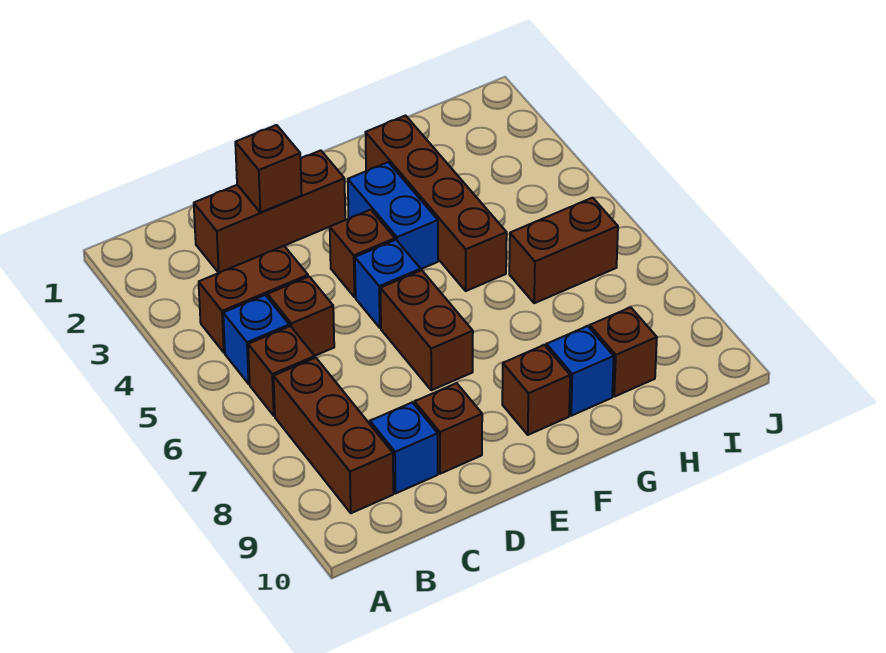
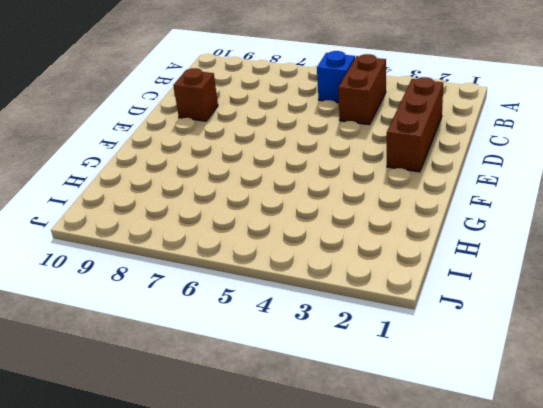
none -> brown 1x1 brick [248,326,315,416]
none -> brown 1x3 brick [274,358,393,513]
none -> brown 1x1 brick [267,277,334,356]

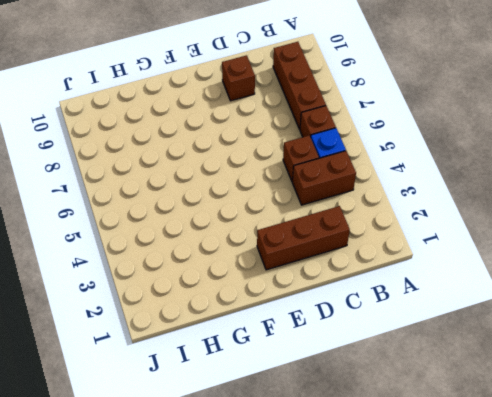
none -> blue 1x1 brick [370,402,438,493]
none -> brown 1x1 brick [330,210,395,297]
none -> blue 1x1 brick [355,240,421,328]

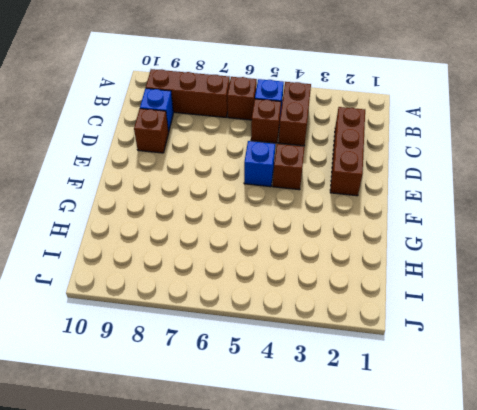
none -> brown 1x2 brick [380,270,473,390]
none -> blue 1x2 brick [348,162,438,269]
none -> brown 1x1 brick [502,345,570,435]

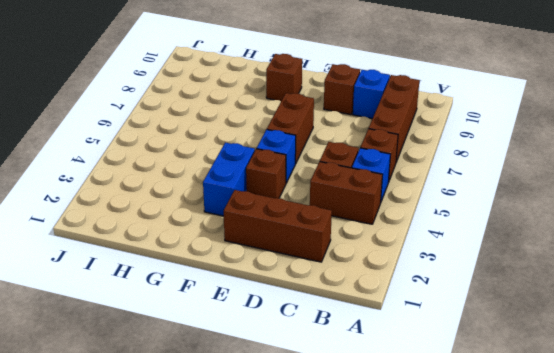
none -> brown 1x4 brick [365,116,507,291]
none -> blue 1x1 brick [546,326,614,416]
none -> brown 1x2 brick [509,198,618,303]

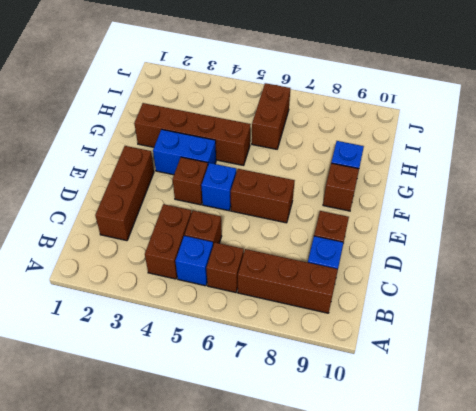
none -> brown 1x1 brick [590,307,657,397]
none -> brown 1x1 brick [235,125,302,213]

